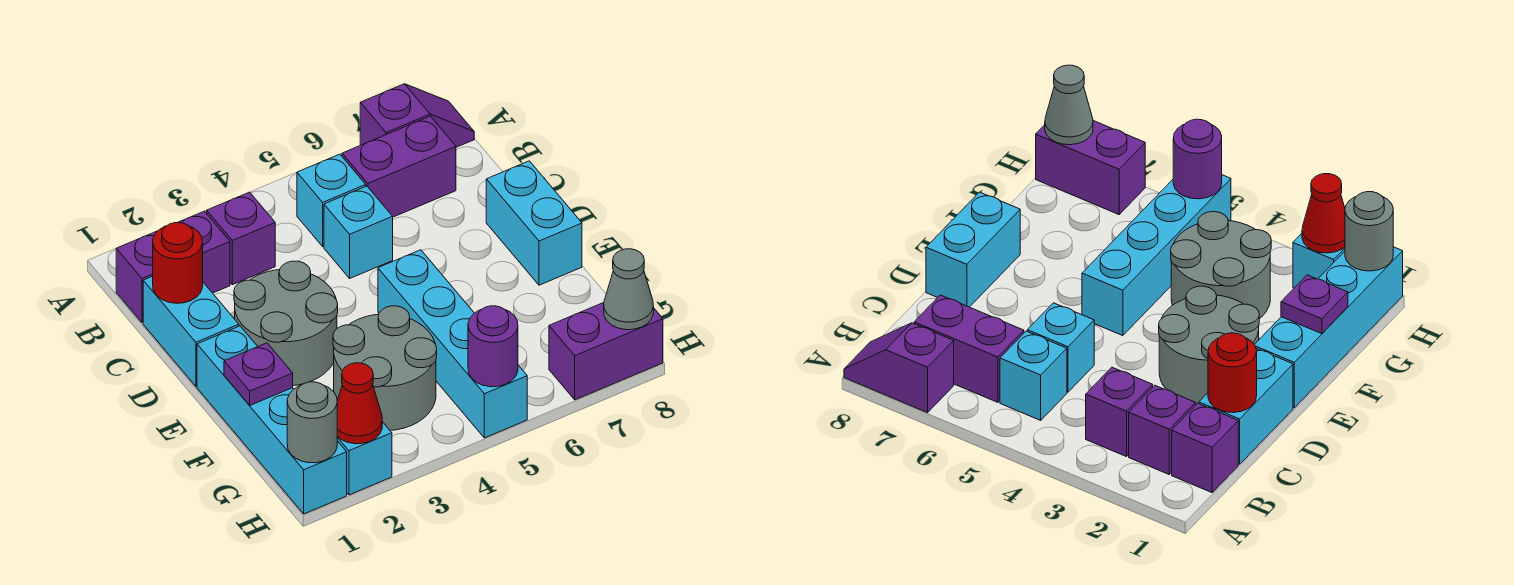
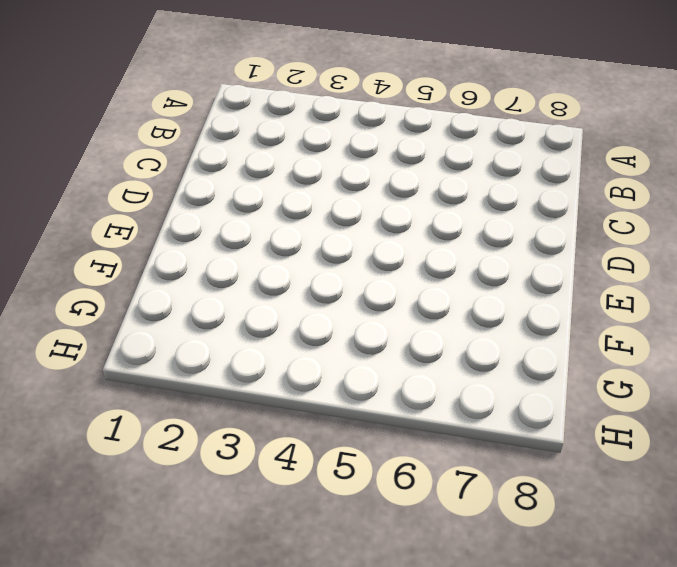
none -> purple 1x2 slope [360,84,474,147]
none -> purple 1x1 brick [116,231,157,323]
none -> purple 1x1 brick [178,211,230,293]

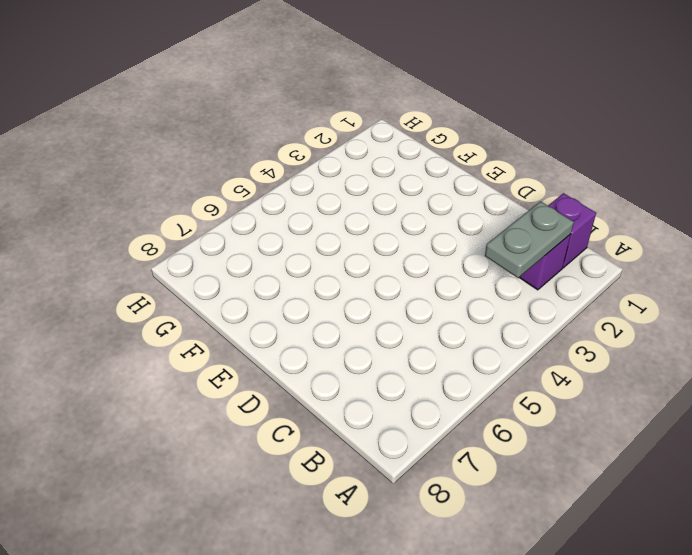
grey 1x2 plate [485,202,574,278] -> none
none -> purple 1x2 slope [360,84,474,147]
none -> purple 1x1 brick [207,192,275,285]
none -> cyan 1x1 brick [297,154,366,246]

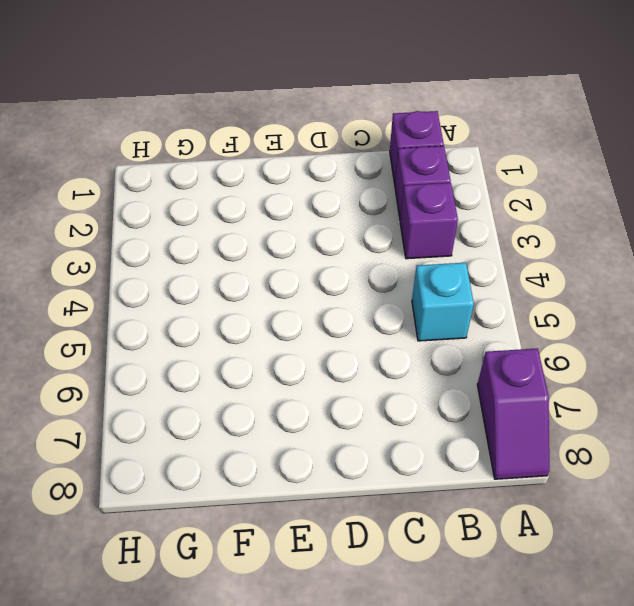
none -> purple 1x2 brick [342,116,456,217]
none -> cyan 1x2 brick [143,276,239,386]
none -> cyan 1x1 brick [324,186,393,278]

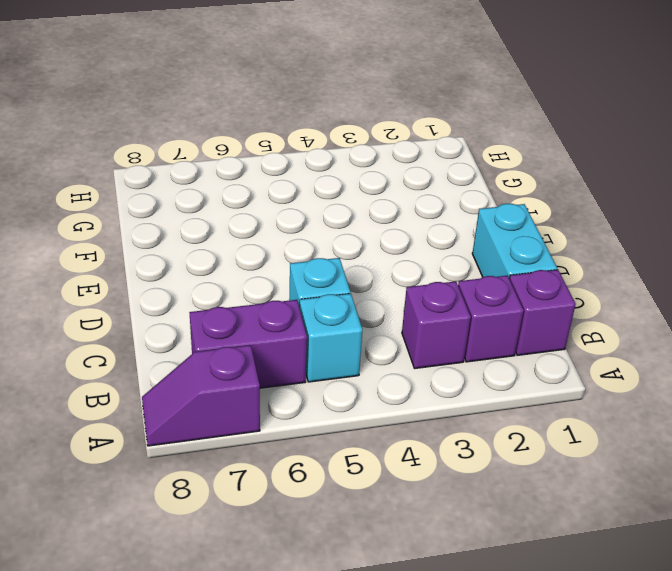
none -> grey 2x2 round brick [234,261,338,386]
none -> cyan 1x2 brick [486,161,582,285]
none -> cyan 1x4 brick [197,326,347,514]

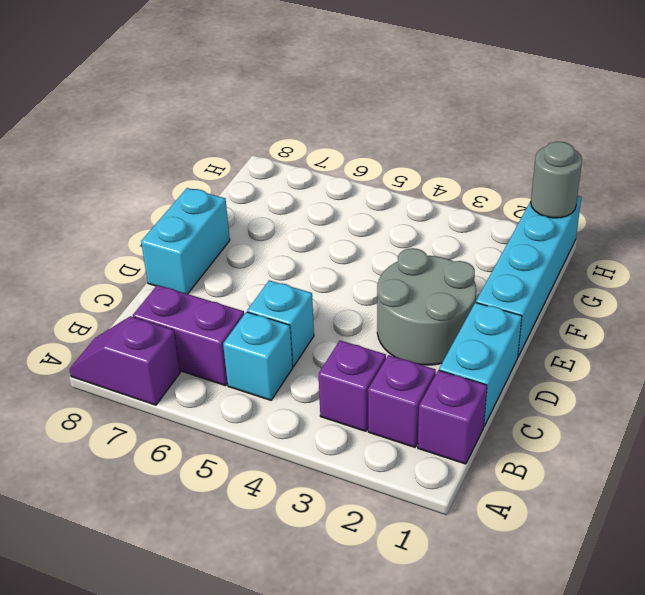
none -> cyan 1x4 brick [378,250,527,438]
none -> grey 2x2 round brick [333,306,437,431]
none -> cyan 1x1 brick [337,422,392,495]

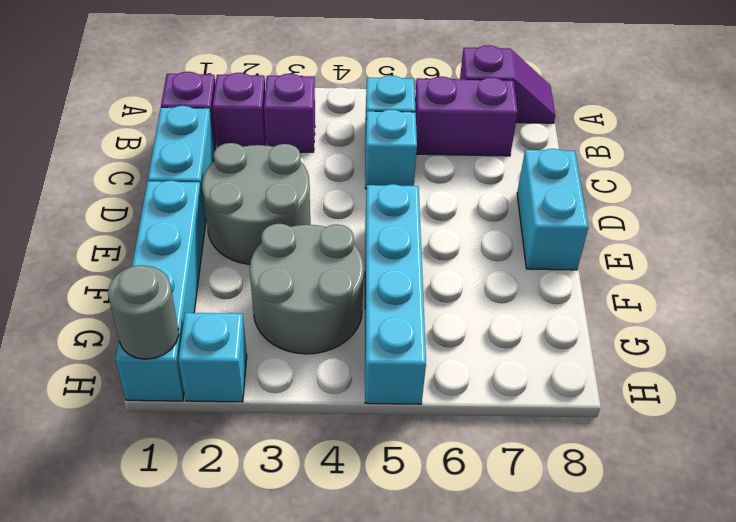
none -> purple 1x2 brick [549,303,663,400]
none -> red 1x1 round brick [153,223,203,303]
none -> purple 1x1 plate [224,343,293,405]

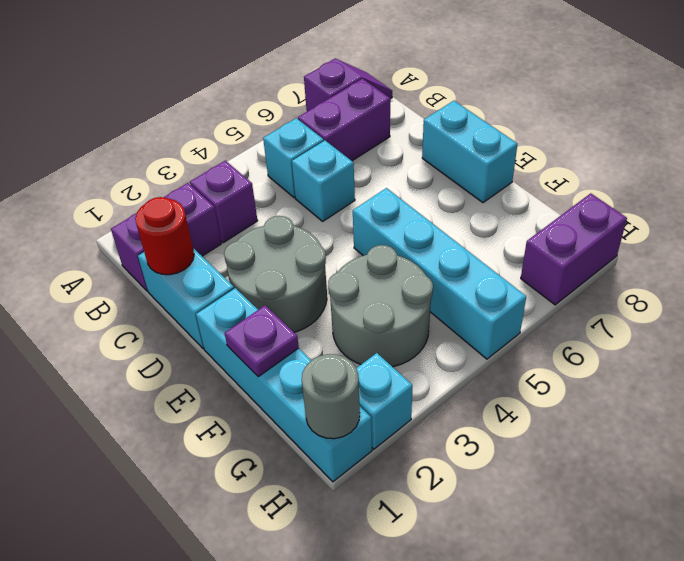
none -> red 1x1 cone [337,363,382,444]
none -> purple 1x1 round brick [468,306,518,387]
none -> grey 1x1 cone [604,249,654,330]

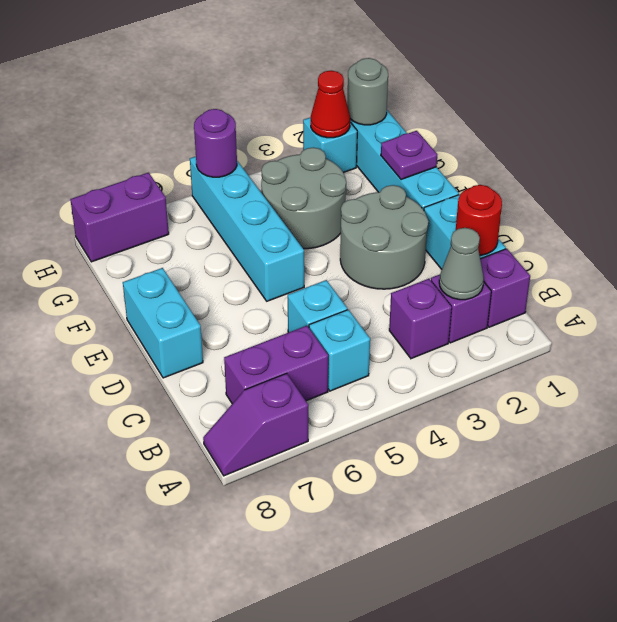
grey 1x1 cone [439,228,484,300] -> grey 1x1 cone moved to [604,249,654,330]

